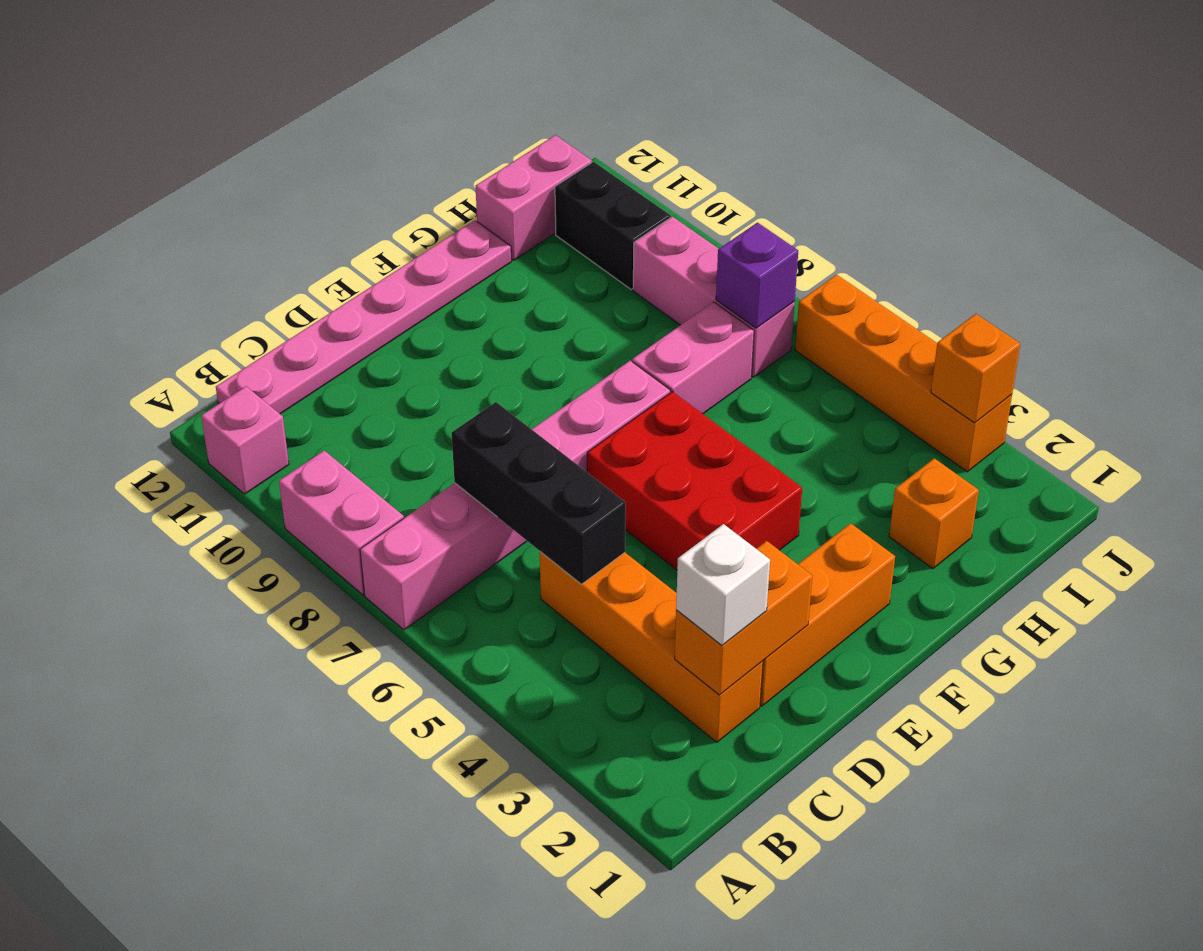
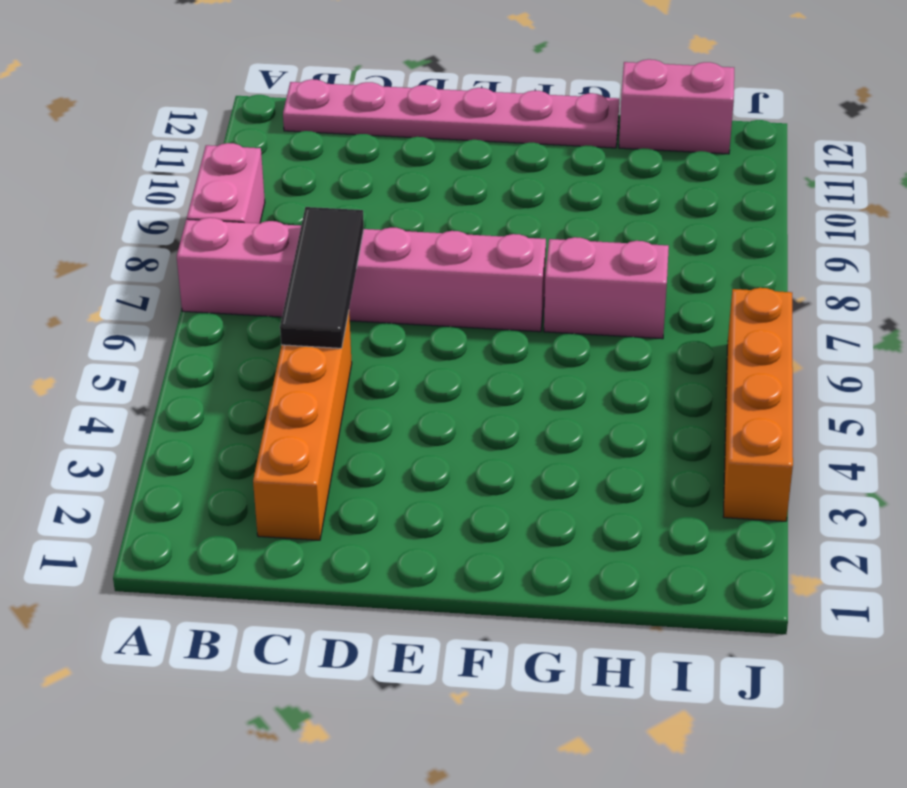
black 1x3 tile [280,207,364,348] -> black 1x3 brick [452,402,626,584]
none -> pink 1x1 brick [201,386,289,494]
none -> orange 1x3 brick [760,523,895,706]
none -> red 2x3 brick [587,392,802,570]

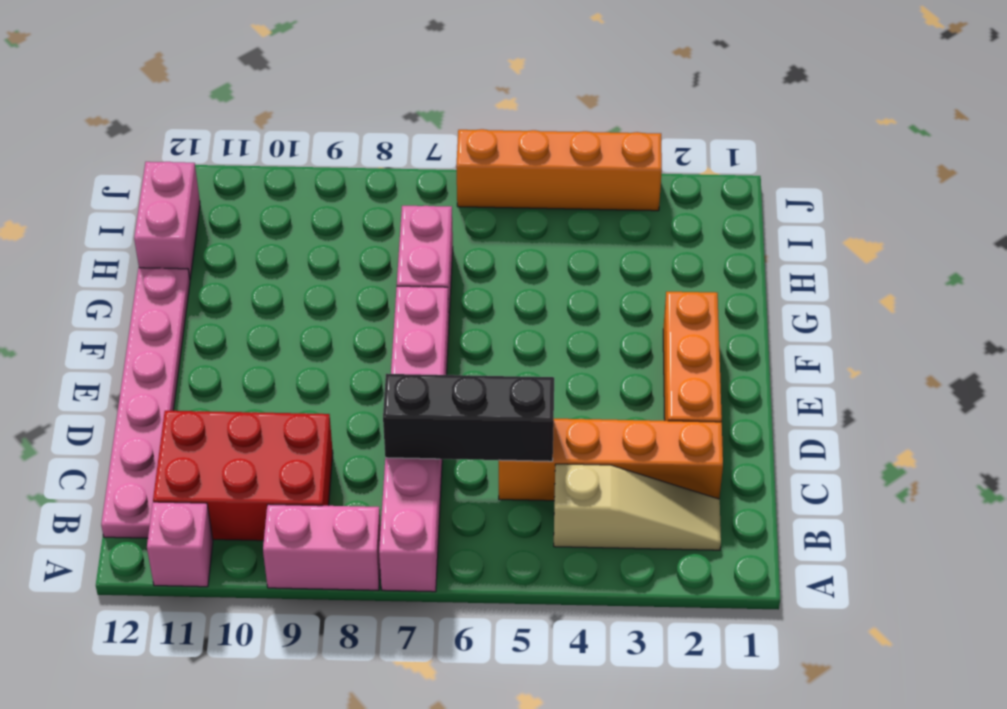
tan 1x3 slope [554,464,721,550] -> none
red 2x3 brick [153,411,333,541] -> red 2x3 brick moved to [587,392,802,570]
none -> orange 1x1 brick [889,458,979,569]
none -> pink 1x3 brick [633,217,795,377]
none -> black 1x2 brick [555,162,671,289]

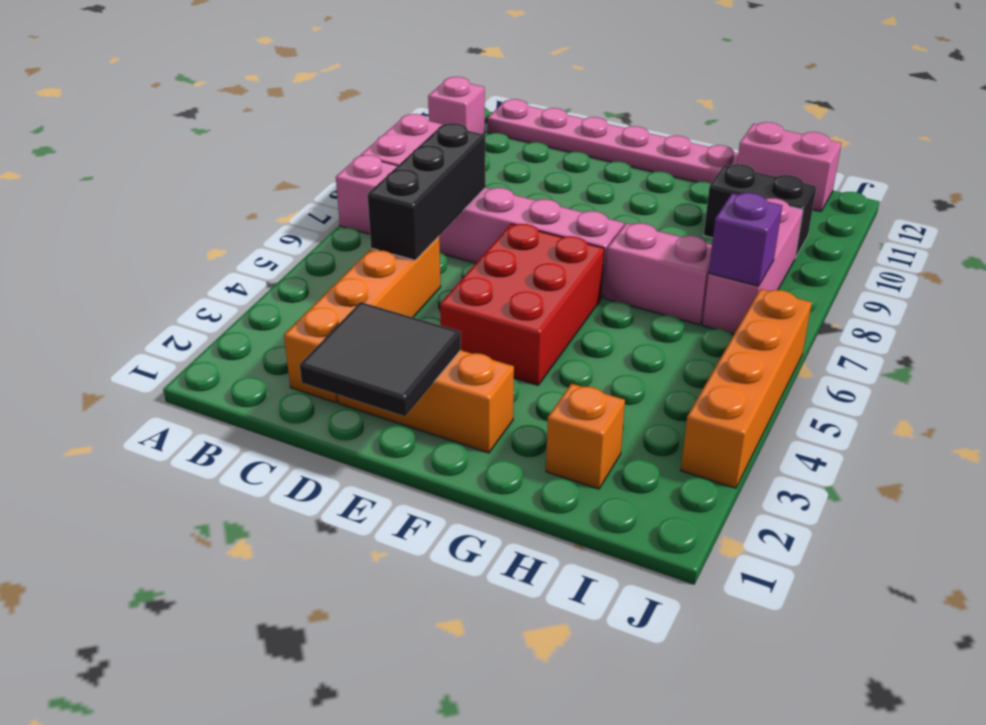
black 2x2 tile [300,302,461,416] -> orange 1x2 brick [675,541,812,695]
black 1x2 brick [704,164,817,258] -> black 1x2 brick turned to [555,162,671,289]
none -> orange 1x1 brick [931,314,1020,423]
none -> white 1x1 brick [676,524,770,646]

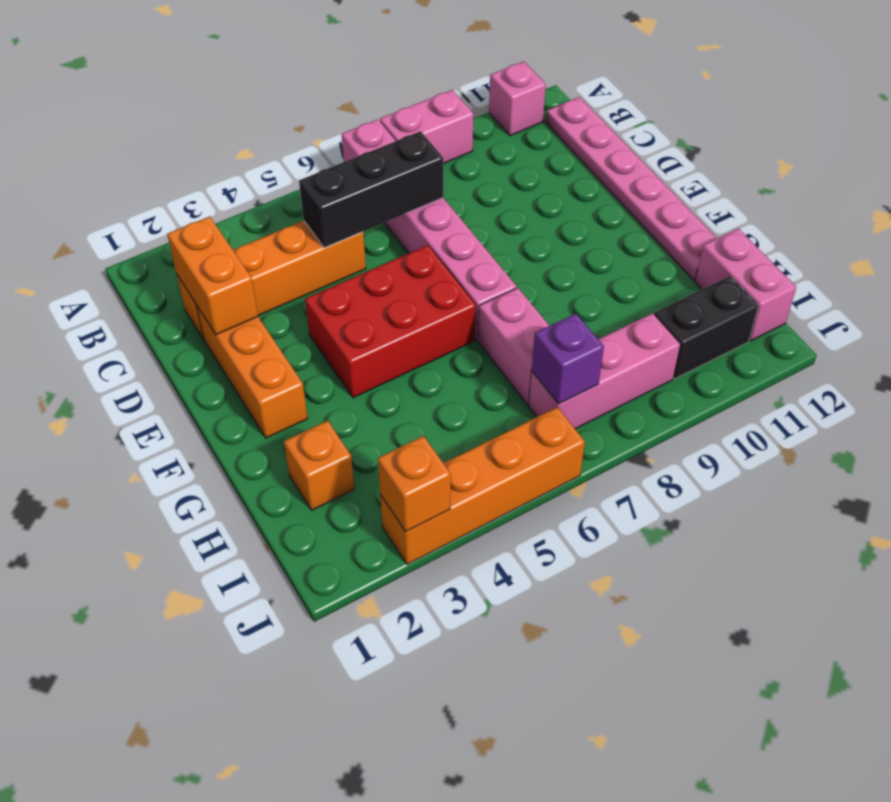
none -> white 1x1 brick [676,524,770,646]

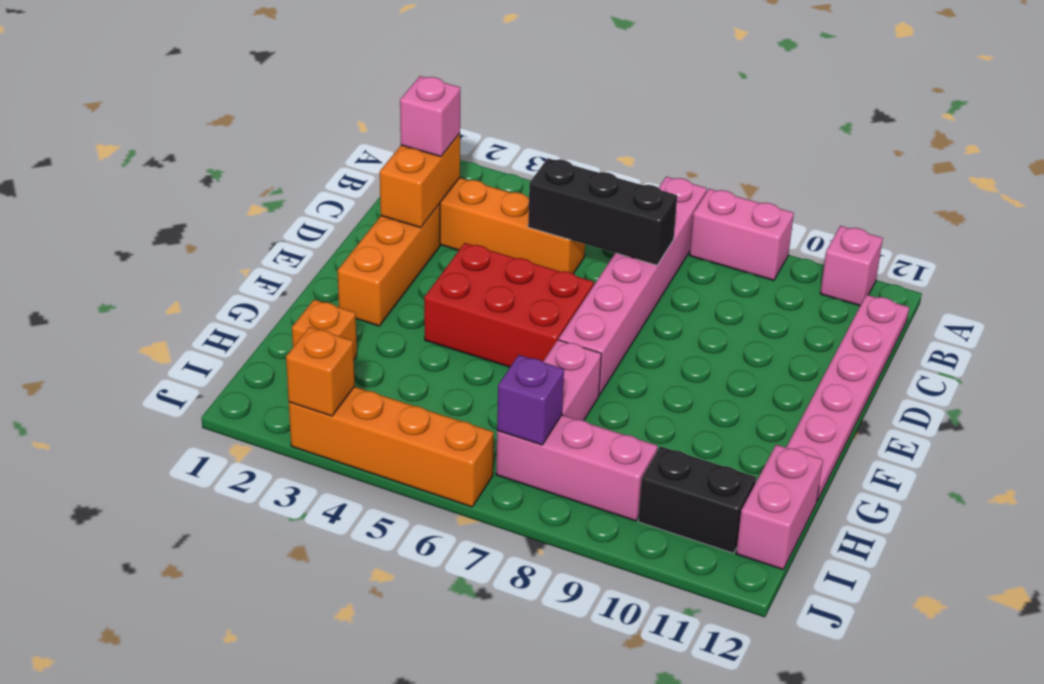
pink 1x1 brick [400,76,460,157] -> white 1x1 brick [676,524,770,646]

